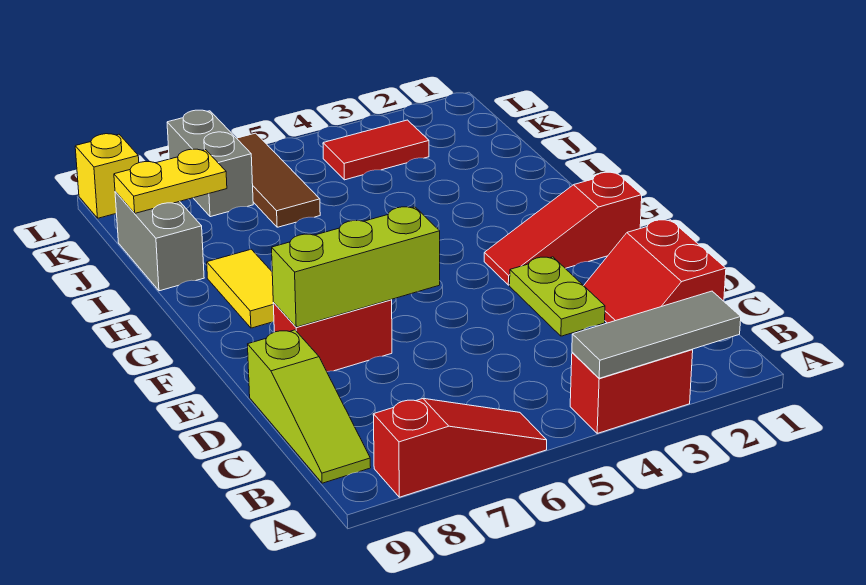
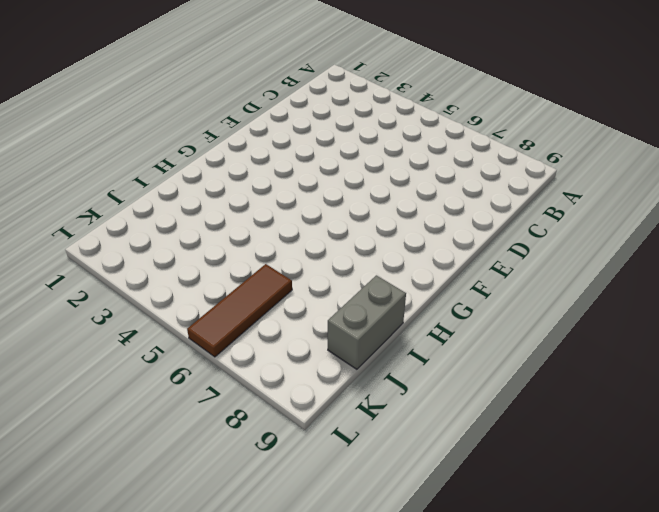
none -> red 1x2 brick [570,350,693,433]
none -> red 1x3 slope [373,398,547,497]
none -> lime 1x3 slope [248,330,371,483]

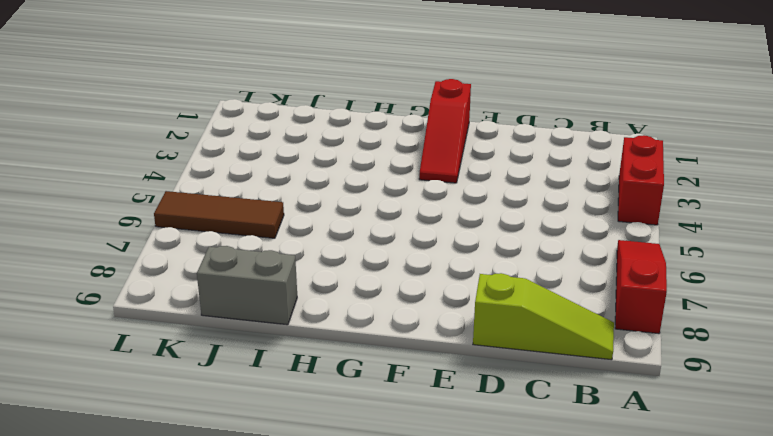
none -> red 2x2 slope [584,220,726,323]
none -> lime 1x2 plate [510,257,605,336]
none -> red 1x2 brick [273,300,392,372]

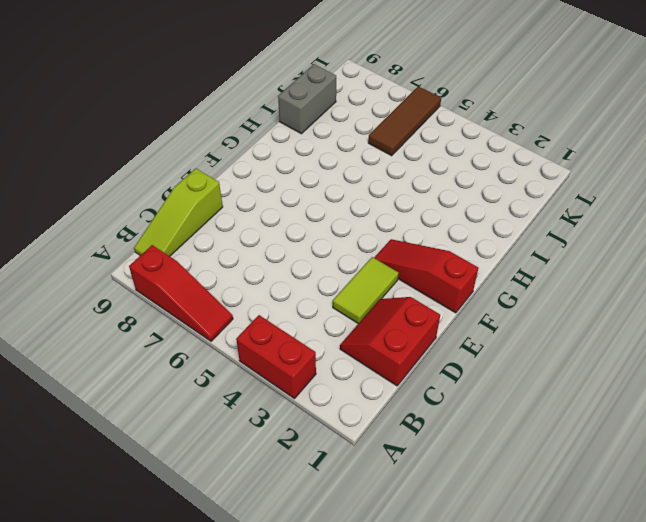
lime 1x2 tile [333,257,398,324] -> lime 1x2 plate [510,257,605,336]
none -> red 1x2 brick [273,300,392,372]
none -> yellow 1x2 tile [207,249,274,328]
none -> red 1x2 tile [323,120,429,180]

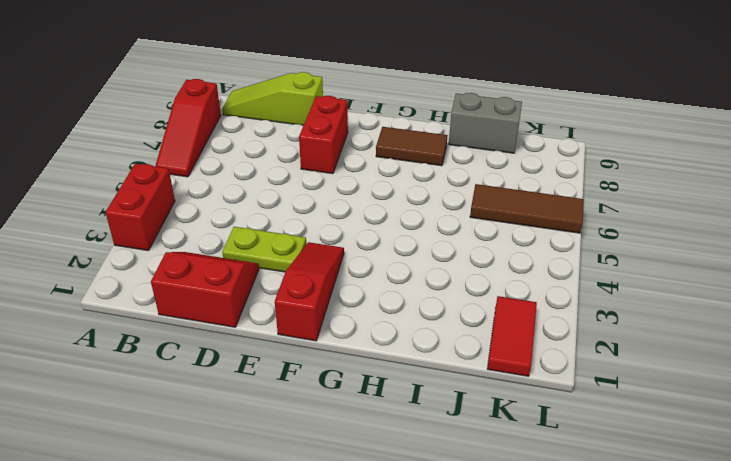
brown 1x2 tile [376,127,448,166] -> yellow 1x2 tile [207,249,274,328]
red 1x2 tile [487,296,537,376] -> red 1x2 tile moved to [323,120,429,180]
none -> grey 1x2 brick [167,110,253,217]
none -> yellow 1x1 brick [75,134,139,218]
none -> grey 1x3 tile [572,291,741,378]

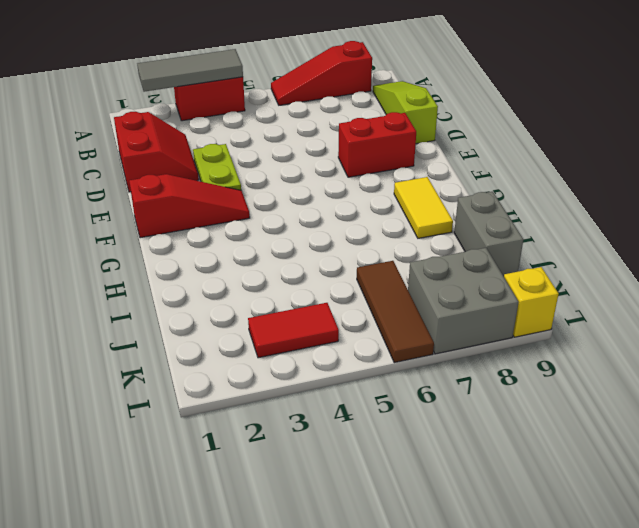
grey 2x2 brick [408,248,519,354] -> grey 1x2 brick [167,110,253,217]
none -> lime 1x3 brick [272,207,440,327]
none -> yellow 1x2 plate [114,149,227,213]

